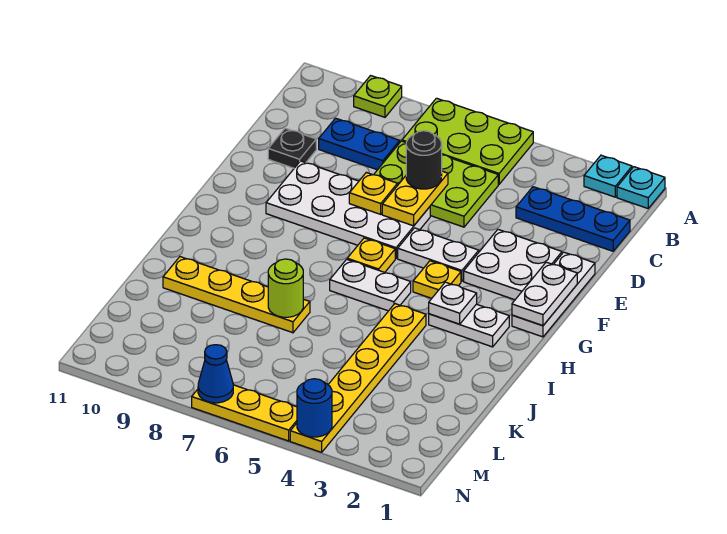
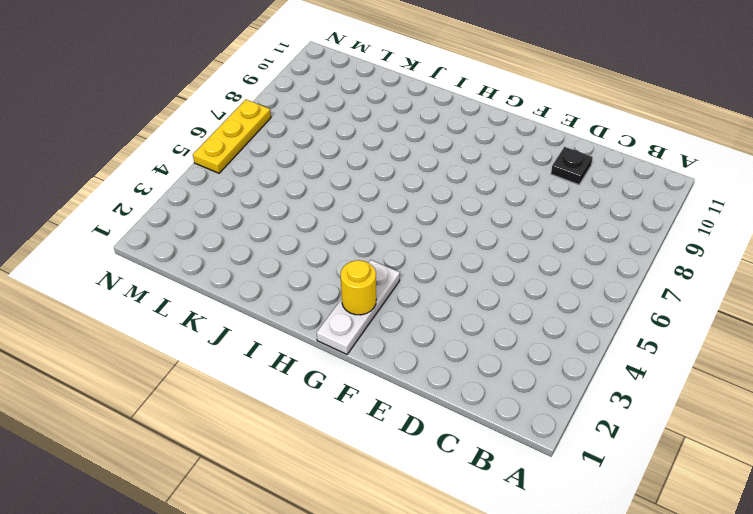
white 1x3 plate [317,260,400,354] -> white 1x3 plate turned to [512,252,595,337]
yellow 1x1 round brick [341,260,376,315] -> none
none -> cyan 1x1 plate [617,167,665,208]
none -> cyan 1x1 plate [584,155,632,197]
none -> lime 2x3 plate [402,98,533,184]

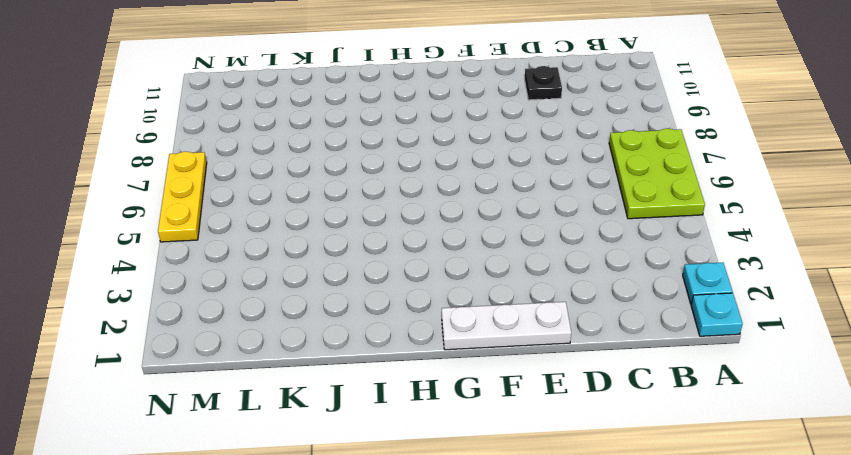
none -> lime 1x1 plate [354,76,402,117]
none -> blue 1x3 plate [516,187,630,251]
none -> lime 2x3 plate [374,141,498,227]

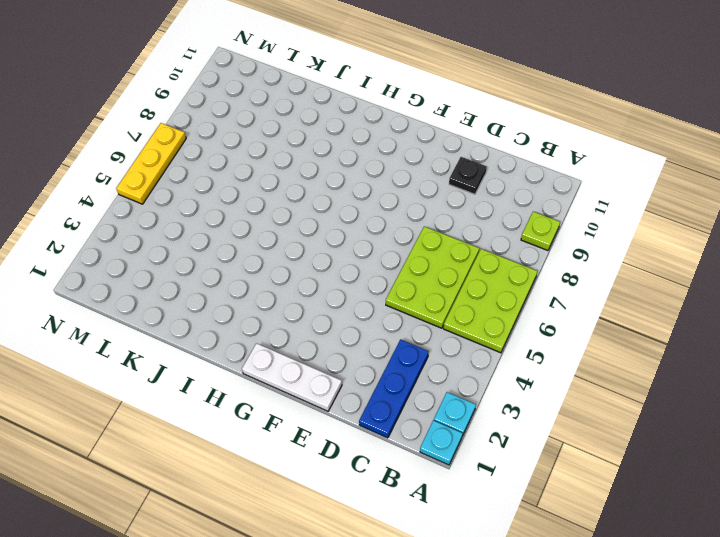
none -> blue 1x2 plate [319,118,400,170]
none -> white 2x2 plate [464,230,562,300]
none -> white 2x4 plate [266,161,430,258]

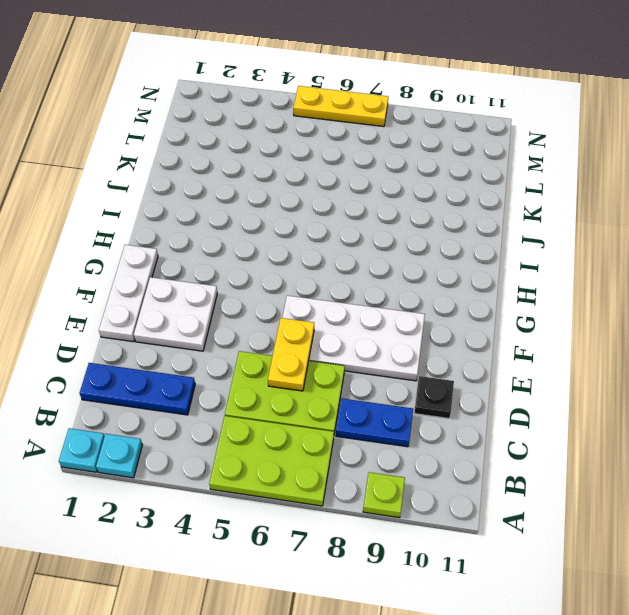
none -> white 1x2 plate [398,228,479,281]
none -> yellow 1x1 plate [413,261,461,298]
none -> yellow 1x1 plate [347,238,395,272]

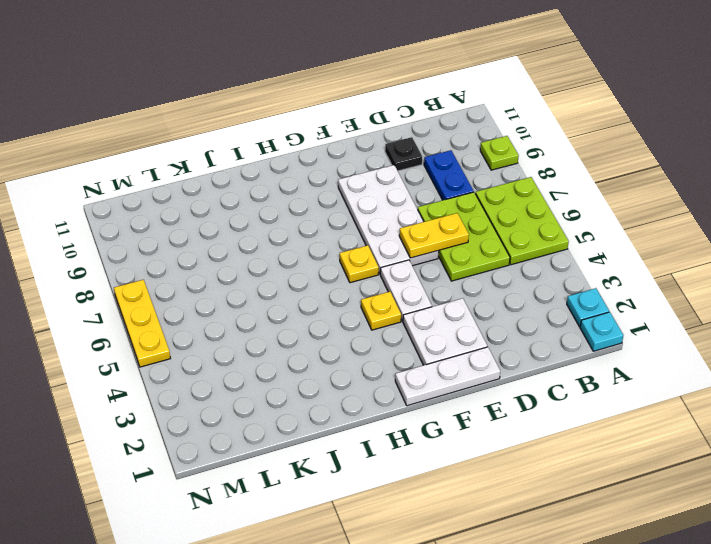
none -> blue 1x3 plate [516,187,630,251]
none -> white 1x2 plate [429,304,509,347]
none -> white 1x2 plate [330,259,411,311]

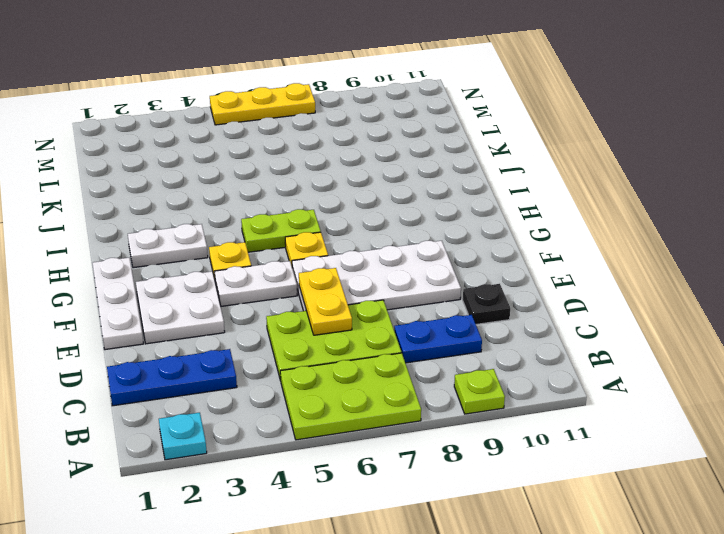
lime 1x2 plate [241,209,321,252] -> white 1x2 plate [330,259,411,311]
none -> cyan 1x1 plate [617,167,665,208]
none -> yellow 1x6 plate [290,304,426,452]
none -> yellow 1x4 plate [163,257,310,333]

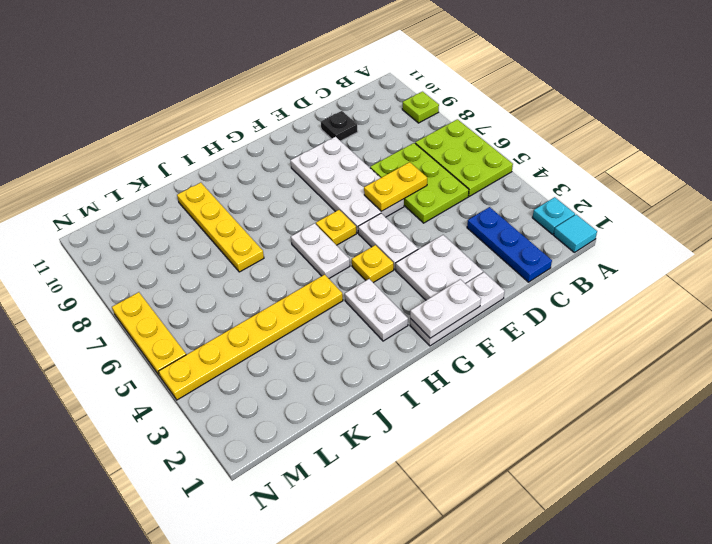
cyan 1x1 tile [554,215,597,252] -> cyan 1x1 plate [617,167,665,208]
none -> blue 1x2 plate [319,118,400,170]
none -> yellow 1x1 plate [349,172,398,214]
none -> white 1x1 plate [429,282,477,324]

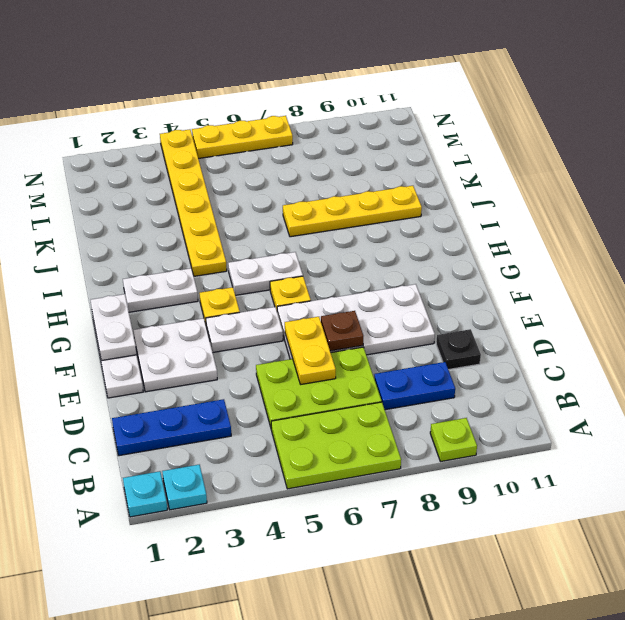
brown 1x1 plate [321,311,363,351] -> yellow 1x1 plate [349,172,398,214]
none -> white 1x1 plate [429,282,477,324]
none -> lime 1x1 round brick [268,259,303,317]
none -> blue 1x1 round brick [297,379,332,437]

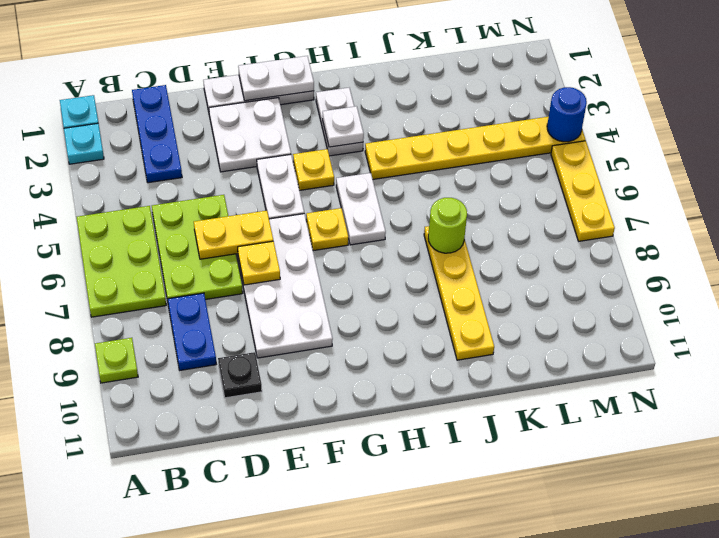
none -> blue 1x1 cone [198,345,233,403]
none -> black 1x1 round brick [406,131,442,189]

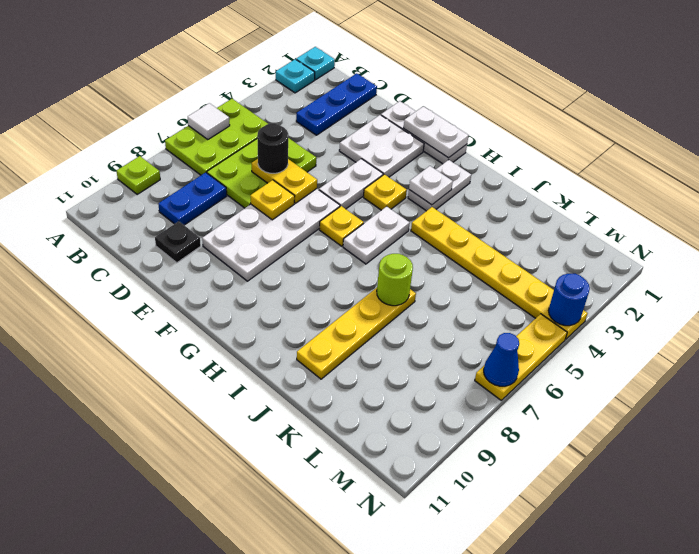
white 1x1 tile [188,103,230,140] -> none

